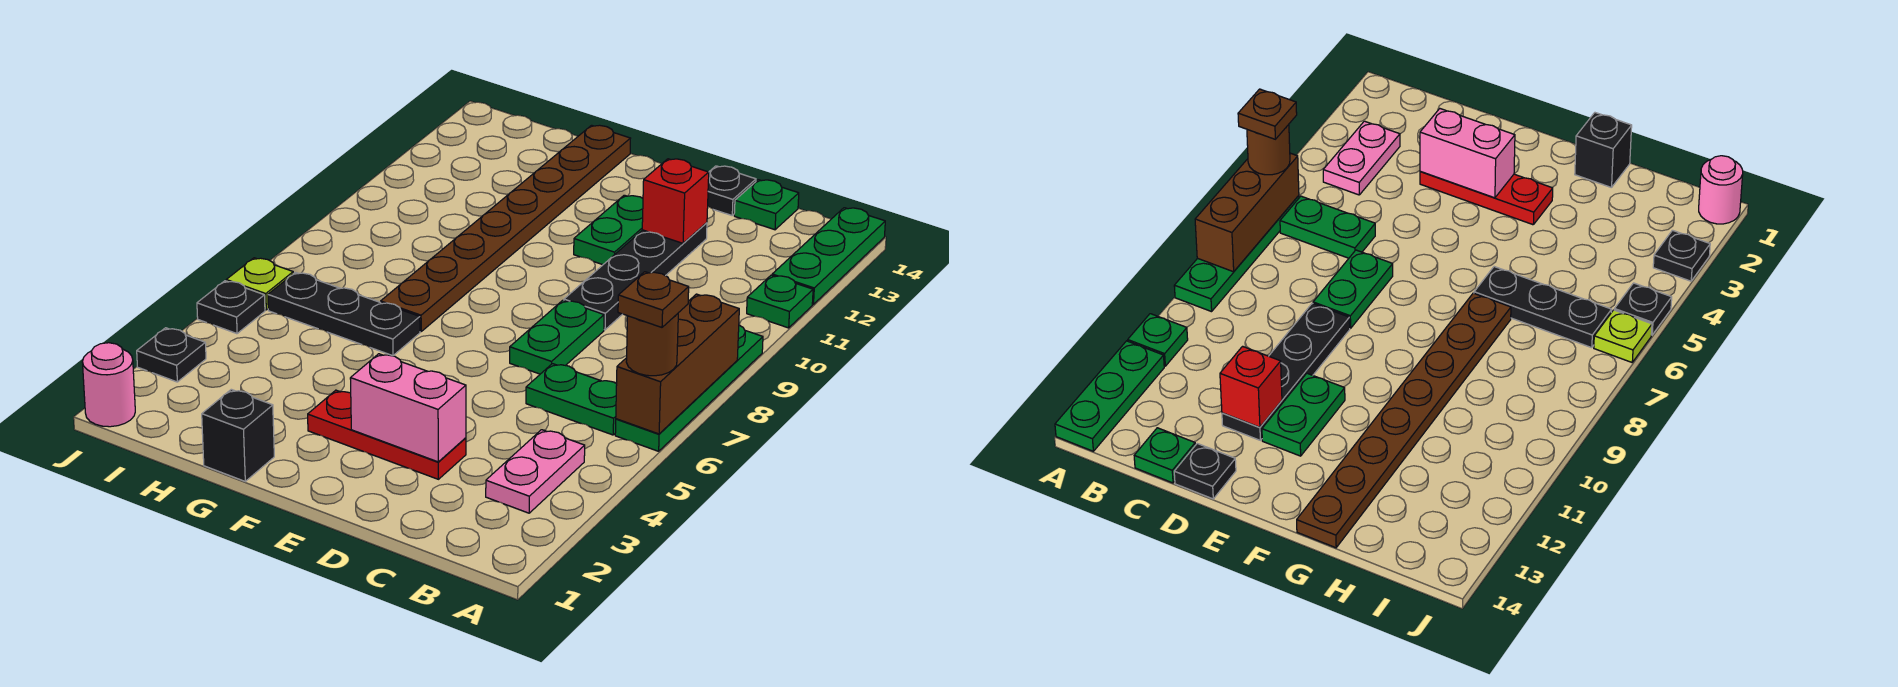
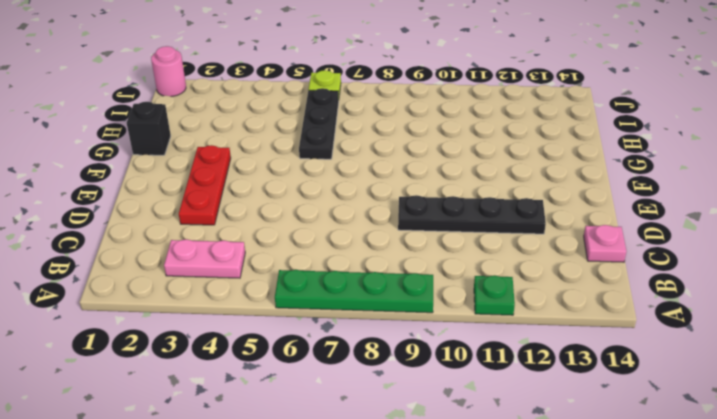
pink 1x1 plate [584,225,626,262] -> green 1x1 plate [734,180,799,230]
none -> green 1x3 plate [772,208,885,304]
none -> green 1x2 plate [526,364,617,435]
none -> green 1x2 plate [510,300,604,374]

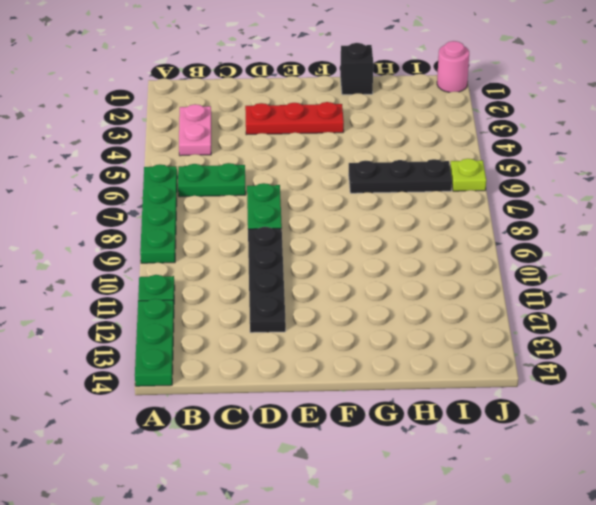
none -> green 1x1 plate [734,180,799,230]
none -> black 1x1 plate [708,166,756,215]
none -> green 1x2 plate [574,195,643,265]

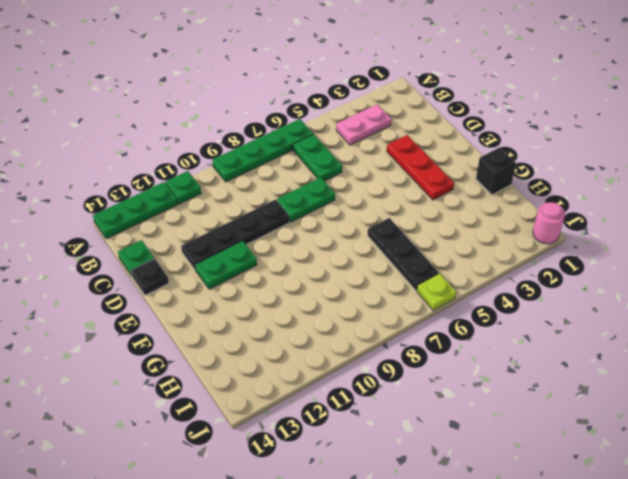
none -> brown 1x8 plate [381,125,631,332]
none -> black 1x1 plate [137,328,206,382]
none -> black 1x1 plate [197,281,265,334]

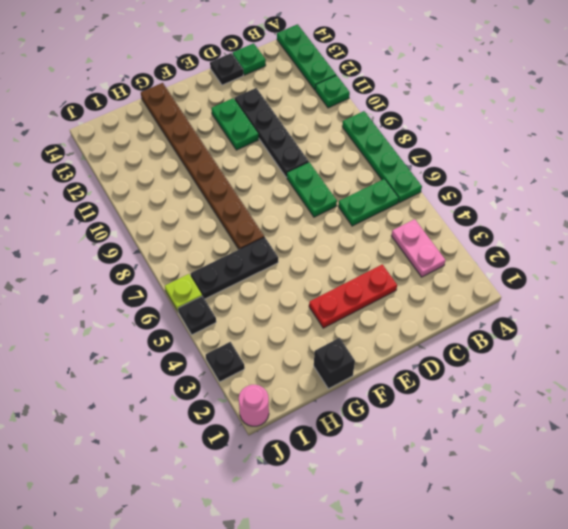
none -> brown 1x3 brick [616,294,739,434]
none -> pink 1x2 brick [350,354,466,462]
none -> red 1x1 brick [642,159,709,243]

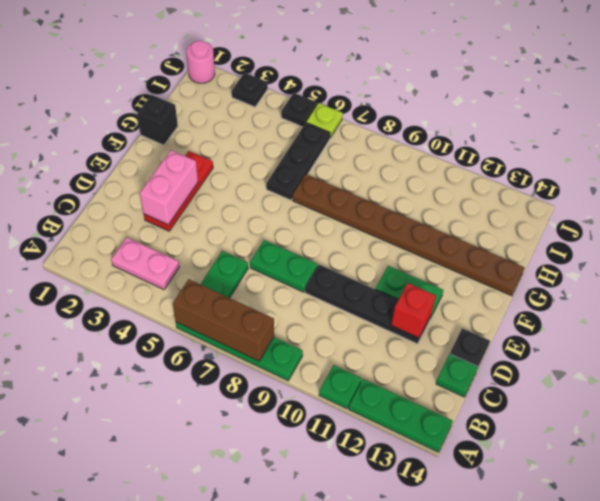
none -> brown 1x1 round brick [626,314,678,376]
none -> brown 1x1 plate [618,272,689,327]

